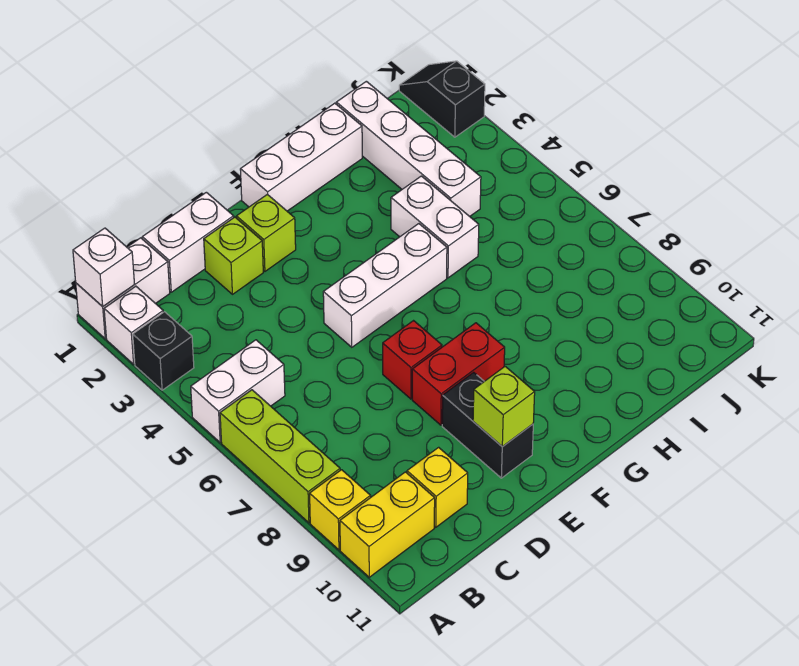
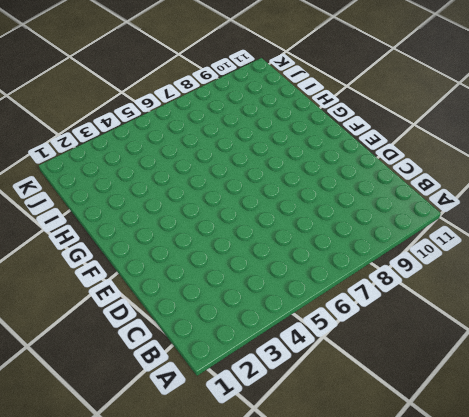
none -> white 1x2 brick [76,238,170,339]
none -> white 1x1 brick [104,286,163,364]
none -> black 1x1 brick [133,312,194,390]

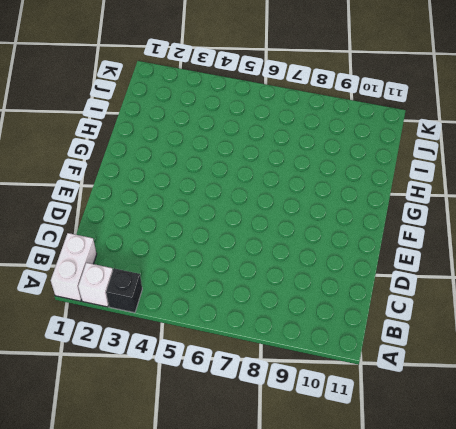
none -> white 1x2 brick [191,340,285,443]
none -> lime 1x3 brick [220,390,340,523]
none -> yellow 1x1 brick [310,470,371,550]

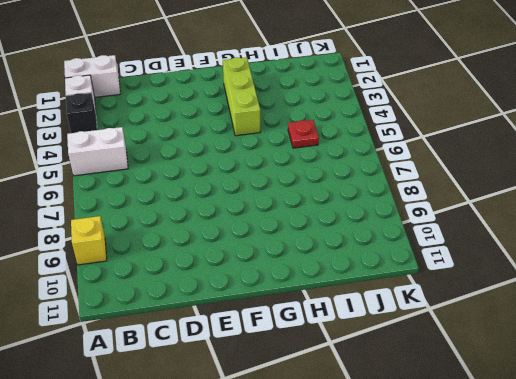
lime 1x3 brick [223,57,260,136] -> lime 1x3 brick moved to [220,390,340,523]
red 1x1 plate [288,120,319,148] -> none
none -> yellow 1x2 brick [340,472,435,577]
none -> white 1x2 brick [142,192,234,292]
none -> yellow 1x1 brick [407,447,468,527]

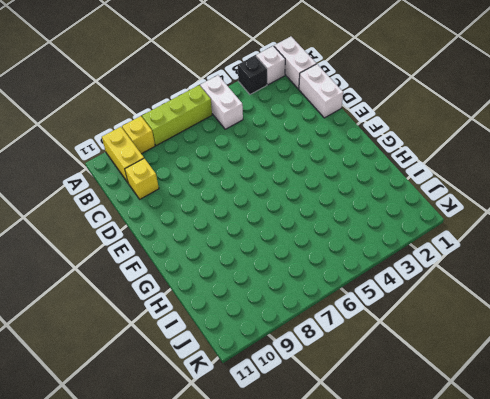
none -> lime 1x1 brick [204,217,263,294]
none -> lime 1x1 brick [236,194,296,271]
none -> white 1x3 brick [323,224,447,347]

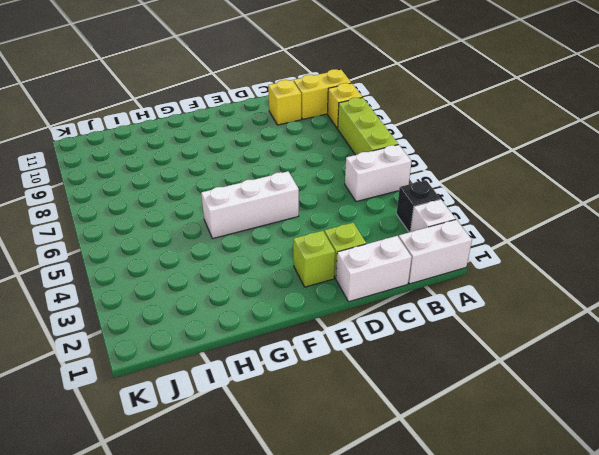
none -> red 1x1 brick [383,321,442,399]
none -> red 1x2 brick [412,323,505,425]
none -> black 1x2 brick [442,372,533,478]

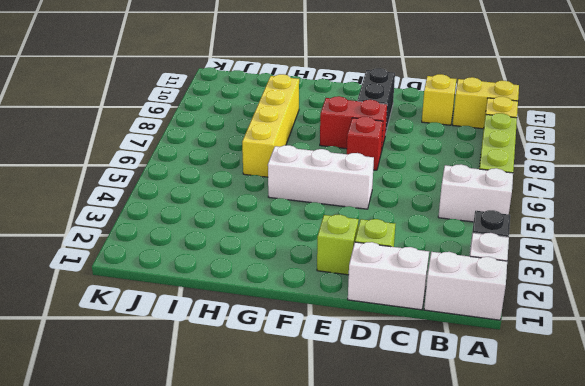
yellow 1x4 brick [242,74,299,177] -> none
none -> white 1x3 brick [240,103,362,211]
none -> white 1x2 brick [391,176,479,278]
none -> white 1x4 brick [336,81,481,216]

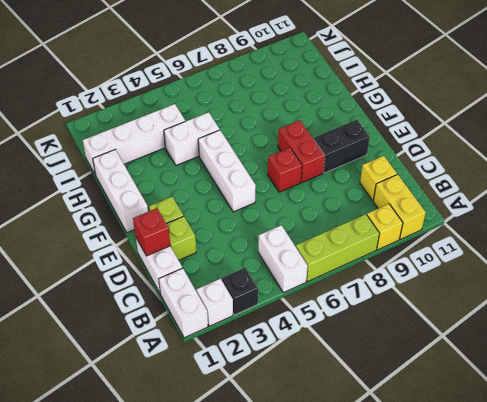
red 1x1 brick [133,208,170,256] -> none
none -> black 1x2 slope [399,61,485,137]
none -> white 1x1 brick [73,228,135,307]
none -> lime 1x1 brick [473,366,535,447]

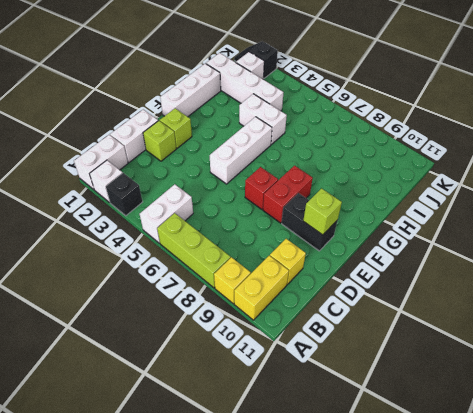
white 1x1 brick [236,52,264,79] -> white 1x1 brick moved to [73,228,135,307]

